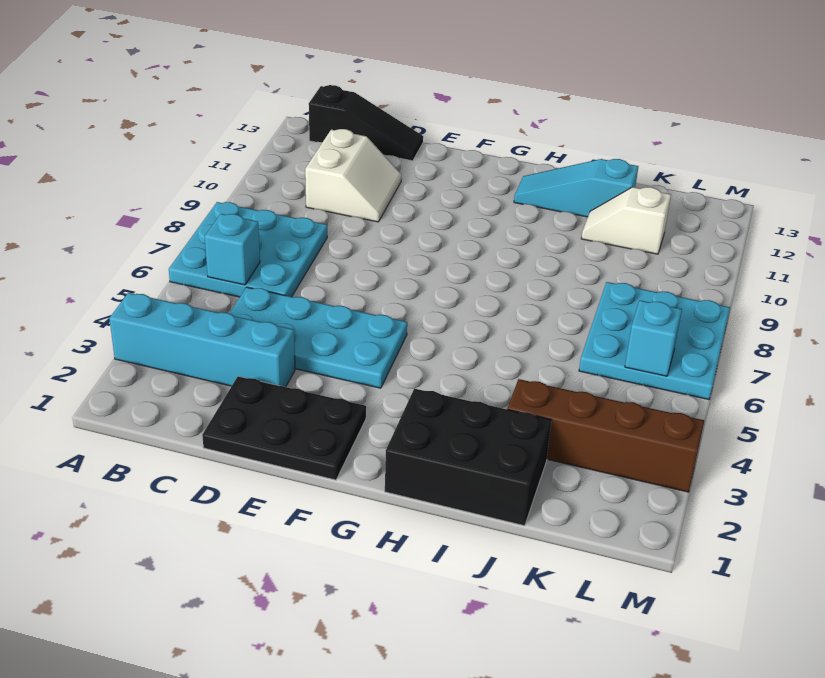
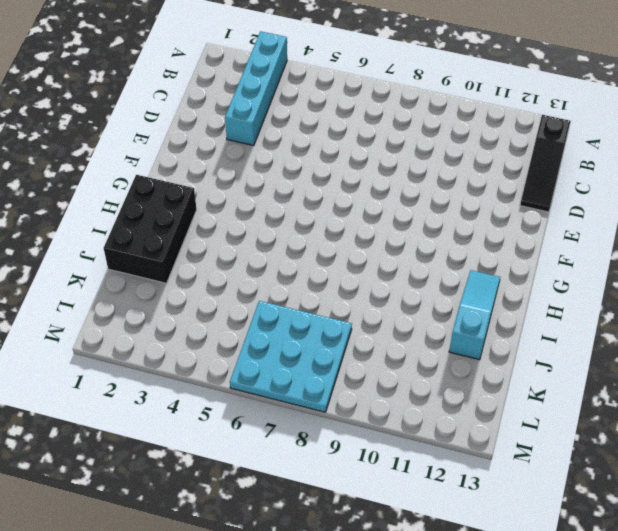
none -> cyan 3x3 plate [169,202,327,297]
none -> cyan 2x4 plate [230,287,407,388]
none -> white 2x2 slope [305,129,401,222]

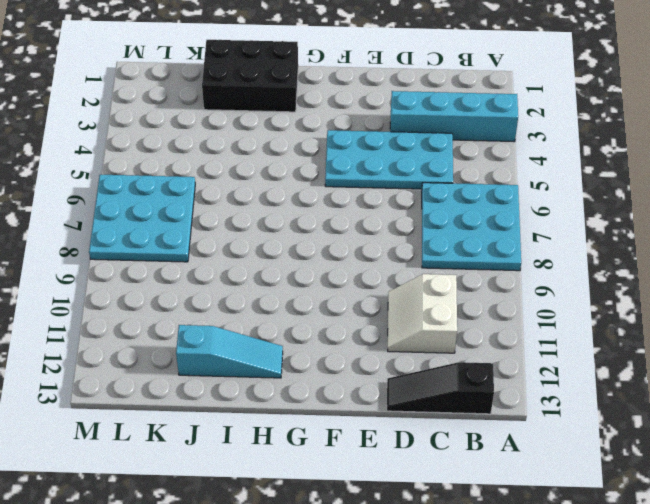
none -> black 2x3 plate [202,376,366,480]
none -> brown 1x4 brick [507,379,704,492]
none -> white 1x2 slope [581,187,671,254]

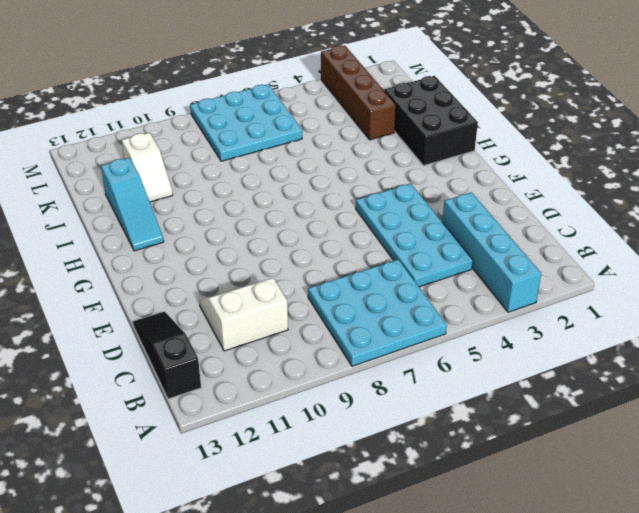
none -> black 2x3 plate [202,376,366,480]
none -> cyan 1x1 brick [205,214,260,285]
none -> cyan 1x1 brick [625,300,682,376]

